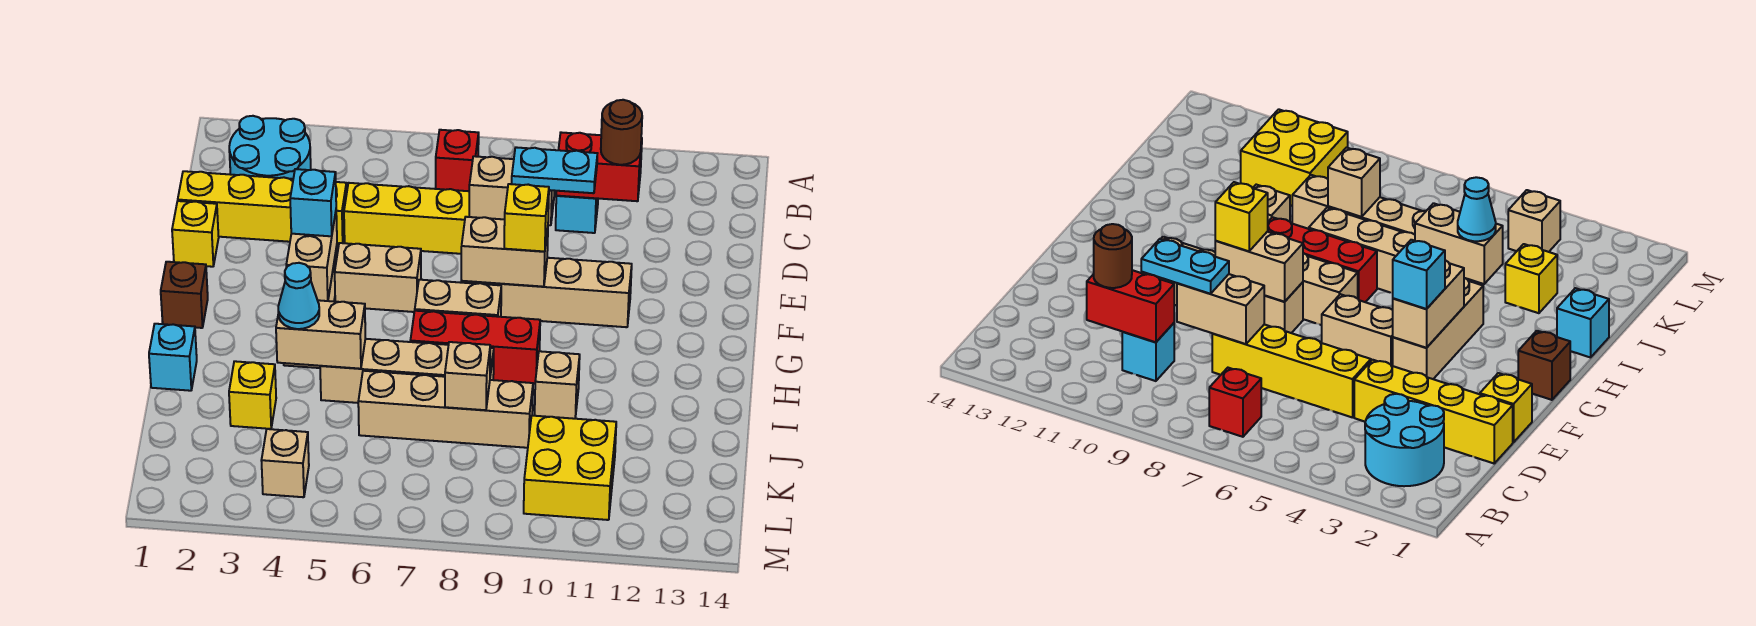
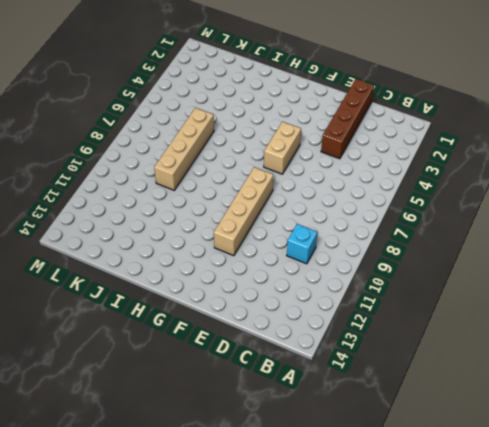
brown 1x4 brick [321,79,374,159] -> yellow 1x4 brick [178,171,347,245]
none -> cyan 2x2 round brick [229,116,311,179]
none -> red 1x1 brick [436,130,479,191]
none -> yellow 1x4 brick [344,183,469,254]
none -> yellow 1x1 brick [172,201,219,267]

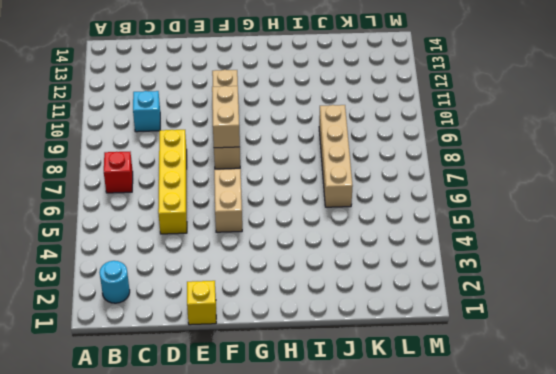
cyan 1x1 round brick [99,261,130,303] -> cyan 2x2 round brick [229,116,311,179]
none -> yellow 1x4 brick [178,171,347,245]
none -> tan 1x3 brick [1393,278,1483,379]
none -> brown 1x1 brick [161,262,208,328]
none -> tan 1x2 brick [415,280,501,317]

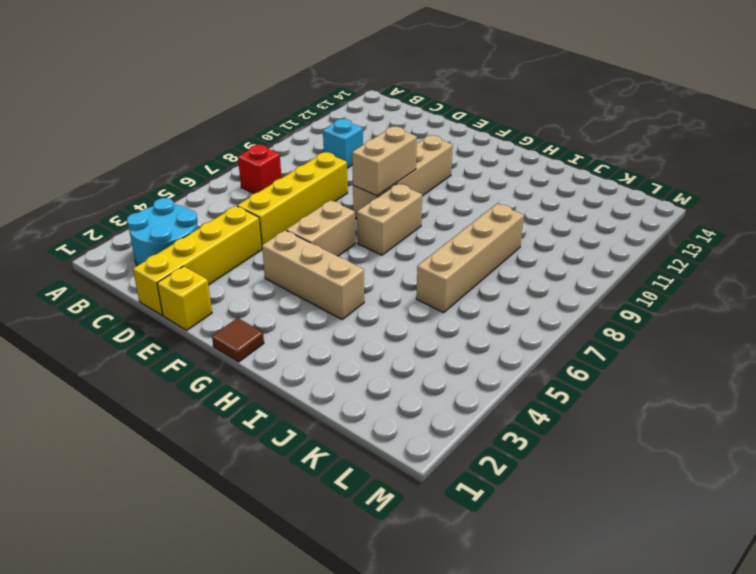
brown 1x1 tile [212,318,264,362] -> brown 1x1 brick [161,262,208,328]
none -> red 1x3 brick [410,311,540,384]
none -> cyan 1x1 brick [149,324,197,391]
none -> tan 1x4 brick [320,339,494,403]
none -> tan 1x1 brick [535,351,580,419]

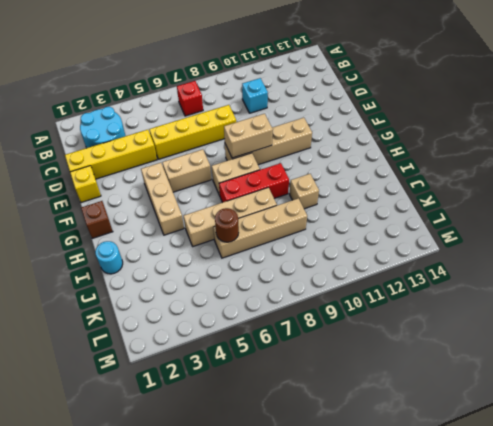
cyan 1x1 round brick [95,241,123,274] -> cyan 1x1 brick [149,324,197,391]
brown 1x1 round brick [215,208,239,242] -> brown 1x1 round brick moved to [601,100,642,165]
none -> yellow 1x1 brick [229,361,276,429]
none -> yellow 2x2 brick [524,416,616,520]
none -> tan 1x1 brick [261,429,309,497]
none -> red 1x2 brick [556,132,642,201]

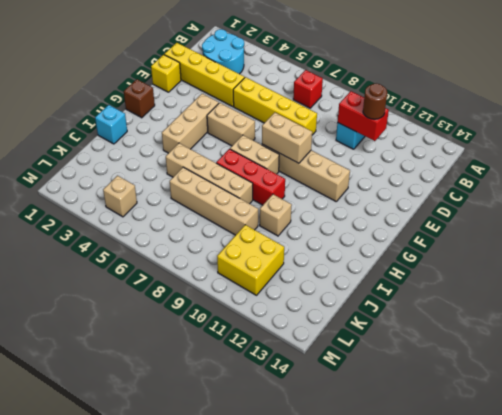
none -> yellow 1x1 brick [229,361,276,429]
none -> tan 1x2 brick [469,156,554,225]
none -> tan 1x2 brick [286,213,337,301]
none -> tan 1x2 brick [276,300,365,369]

